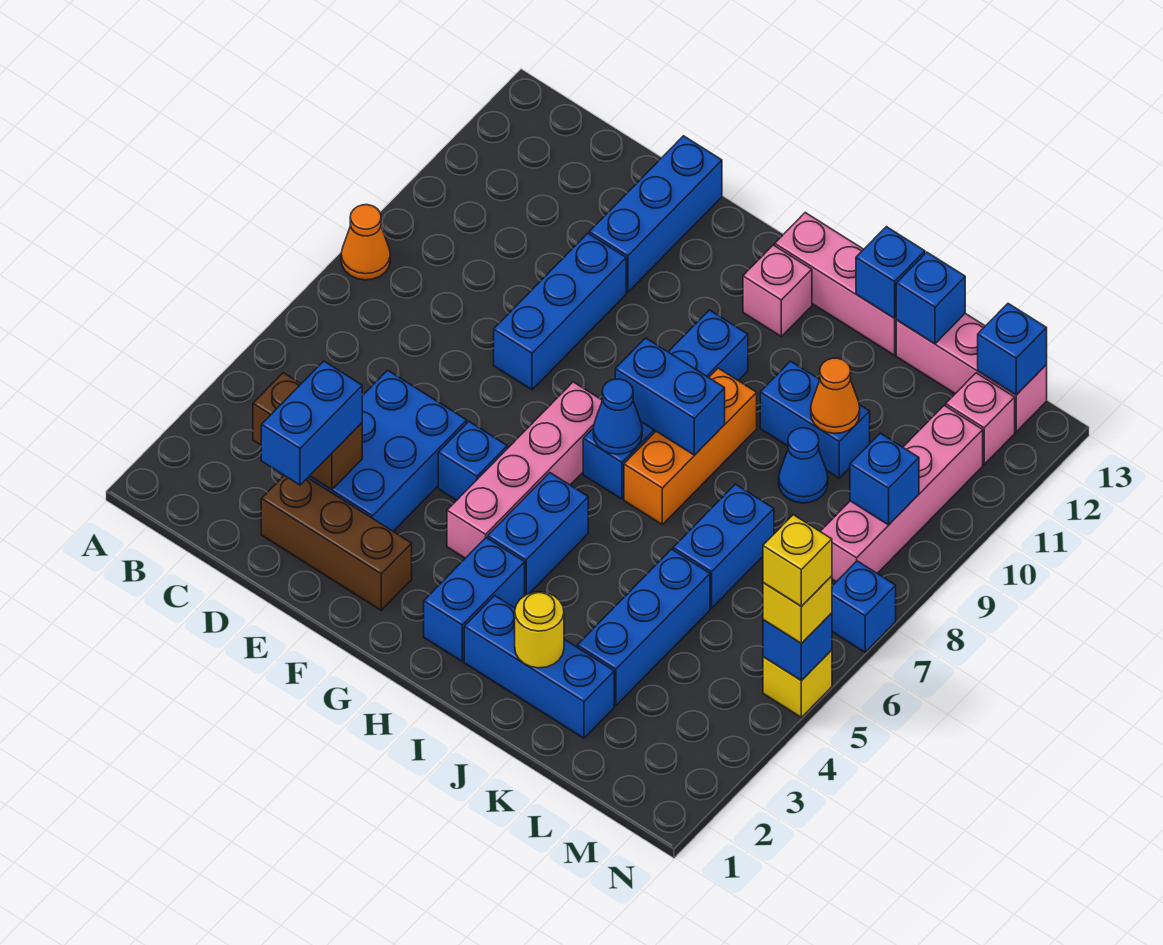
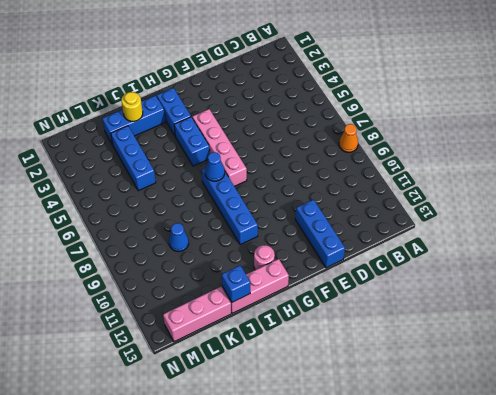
pink 1x1 round brick [254,245,275,270] -> pink 1x1 brick [743,245,812,337]
none -> brown 1x3 brick [261,476,412,610]
none -> blue 2x3 brick [308,370,467,531]
none -> blue 1x3 brick [494,233,626,390]
none -> blue 1x1 brick [438,421,507,500]

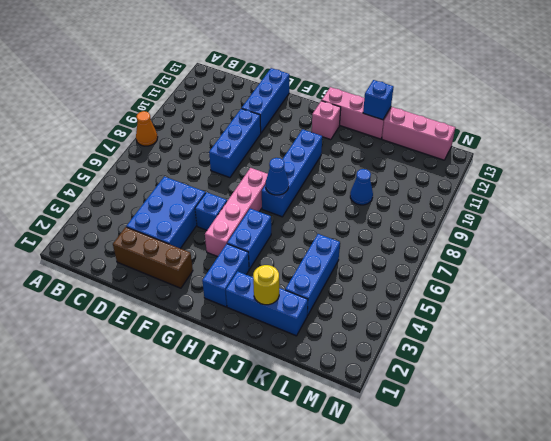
none -> orange 1x3 brick [624,368,757,525]
none -> blue 1x2 brick [760,361,870,478]
none -> blue 1x2 brick [673,484,774,608]
none -> pink 1x4 brick [820,405,983,582]

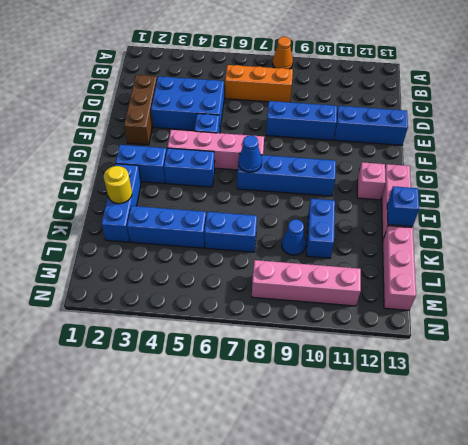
orange 1x3 brick [225,65,293,102] -> orange 1x3 brick moved to [624,368,757,525]
none -> pink 1x1 brick [946,373,1015,464]
none -> yellow 1x1 brick [763,650,832,717]
none -> blue 1x1 brick [832,561,896,652]
none -> brown 1x2 brick [253,373,362,490]

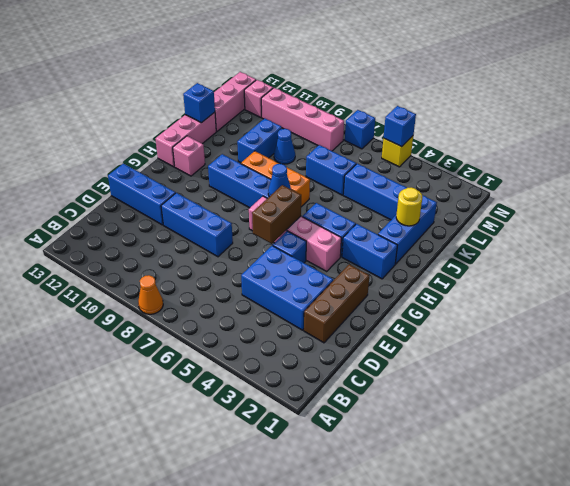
brown 1x2 brick [252,185,301,244] -> brown 1x2 brick moved to [253,373,362,490]
none -> blue 1x2 brick [615,338,725,455]
none -> orange 1x1 cone [811,358,860,434]
none -> blue 1x1 brick [896,252,965,344]
none -> blue 1x1 brick [850,433,919,525]

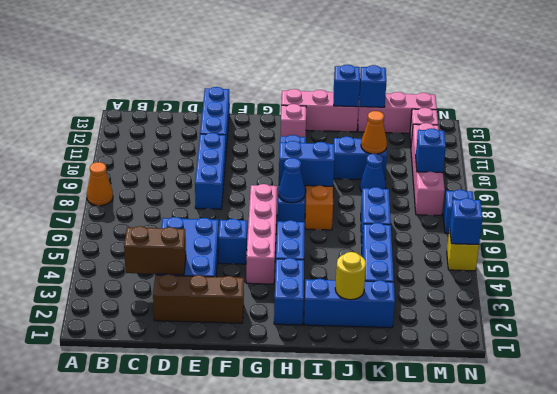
none -> blue 1x1 brick [978,304,1047,395]
none -> blue 1x2 brick [261,361,362,485]
none -> yellow 1x1 brick [763,576,832,644]
none -> yellow 1x1 brick [763,515,832,606]

